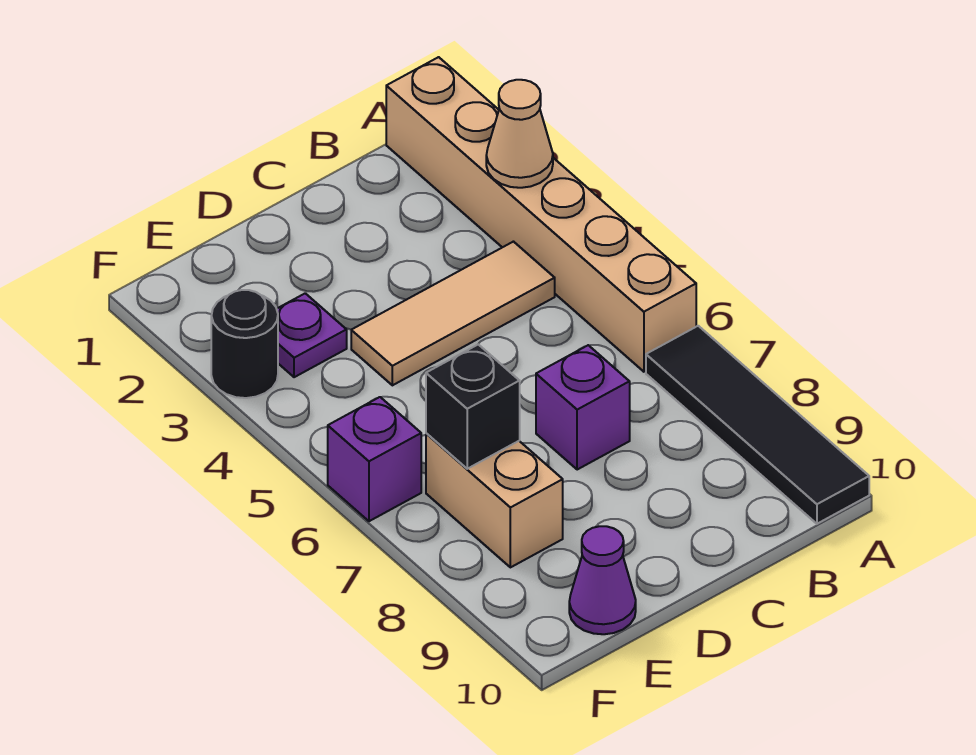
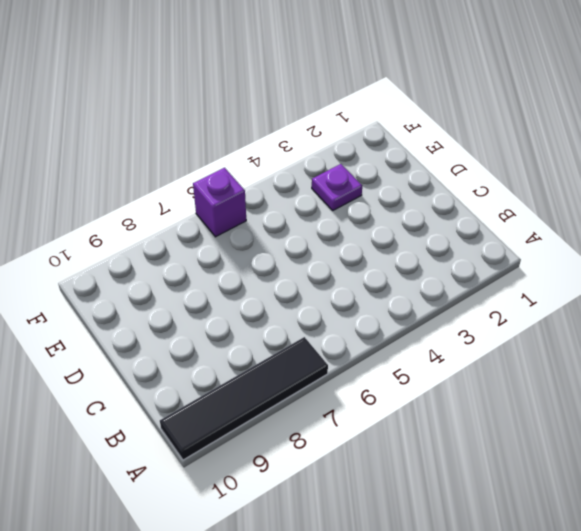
none -> tan 1x6 brick [386,57,696,372]
none -> tan 1x3 tile [351,242,555,385]

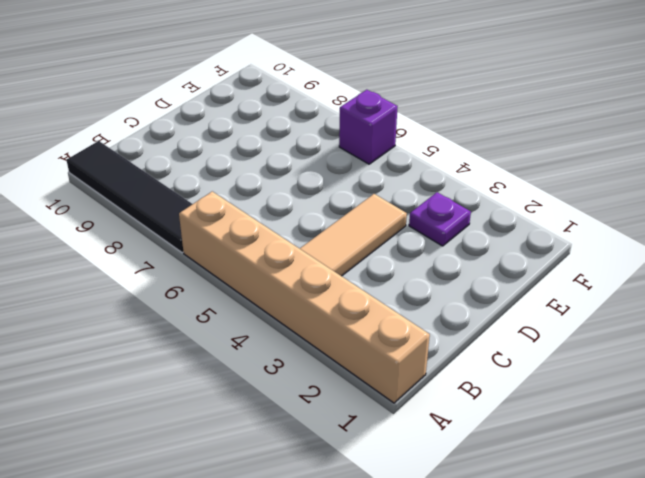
none -> purple 1x1 brick [536,345,630,470]
none -> tan 1x2 brick [426,433,563,567]

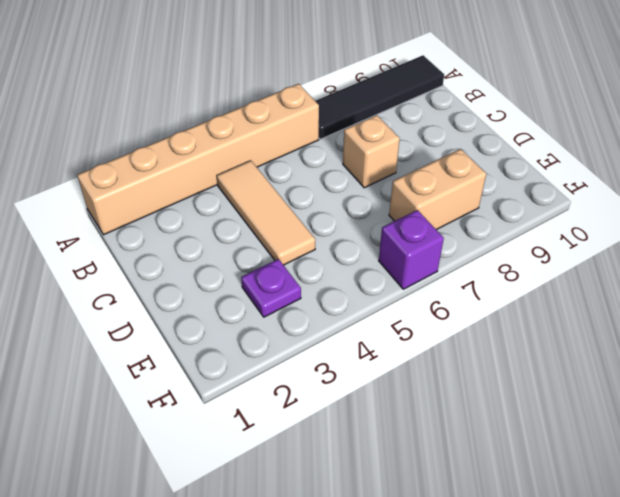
tan 1x1 brick [343,115,400,188] -> purple 1x1 brick [536,345,630,470]
none -> purple 1x1 cone [569,526,636,634]
none -> black 1x1 round brick [211,290,278,398]

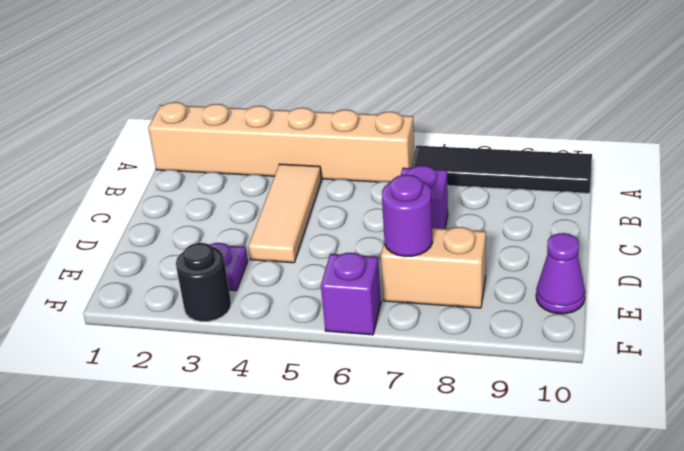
purple 1x1 round brick [382,175,433,256] -> black 1x1 brick [426,344,520,469]
none -> tan 1x1 cone [486,80,553,188]

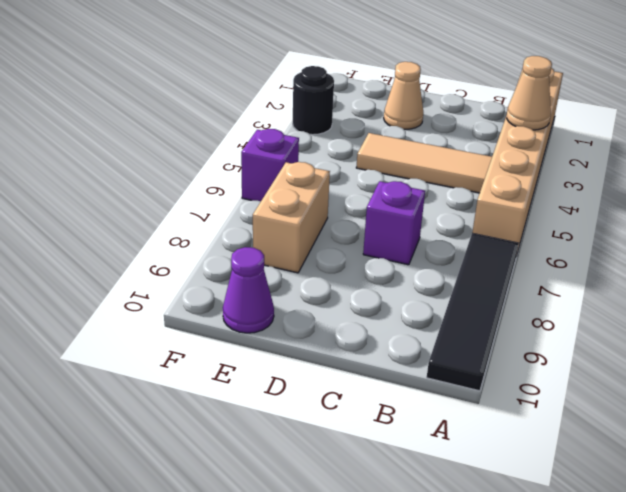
tan 1x1 cone [384,62,423,129] -> none
none -> purple 1x1 plate [277,293,347,377]
none -> black 1x1 brick [426,344,520,469]

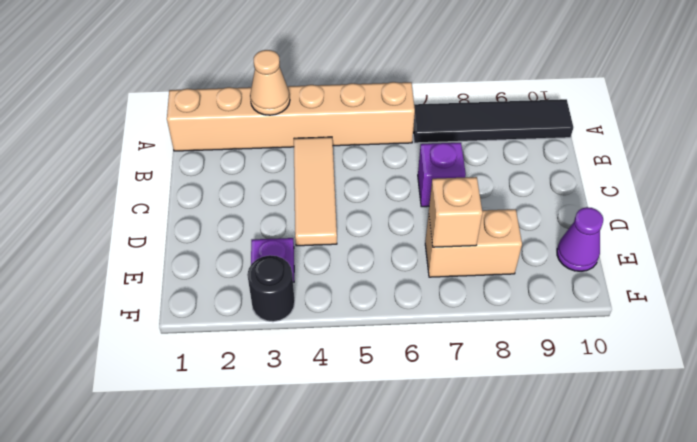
tan 1x1 brick [429,177,482,247] -> black 1x1 brick [426,344,520,469]
none -> purple 1x1 brick [328,397,421,521]

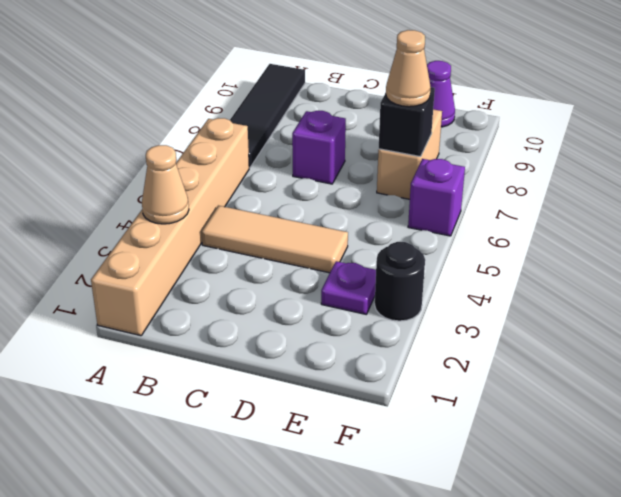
tan 1x1 cone [386,30,431,107] -> none

